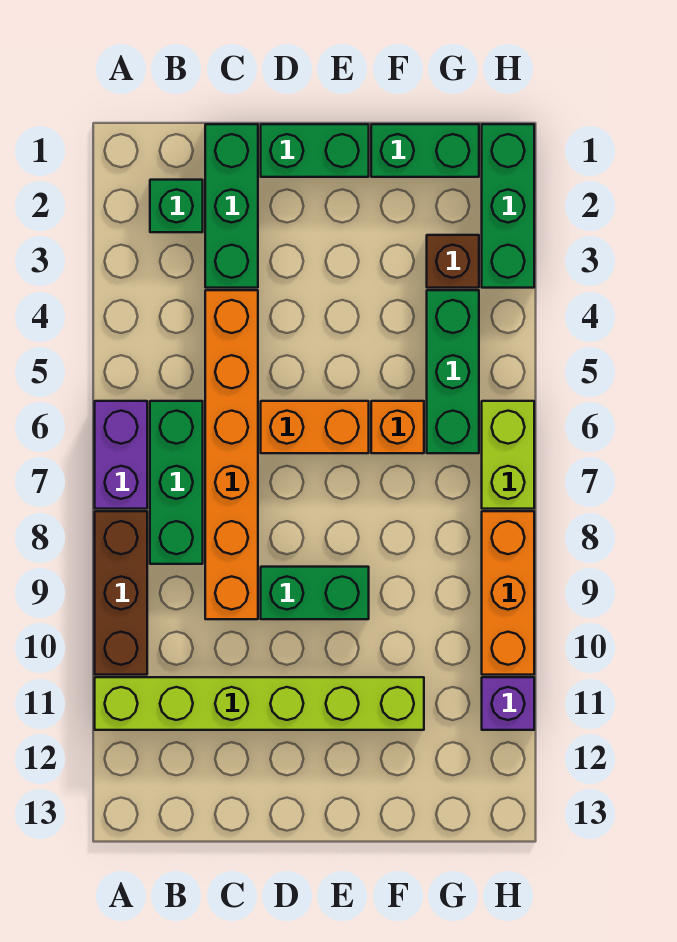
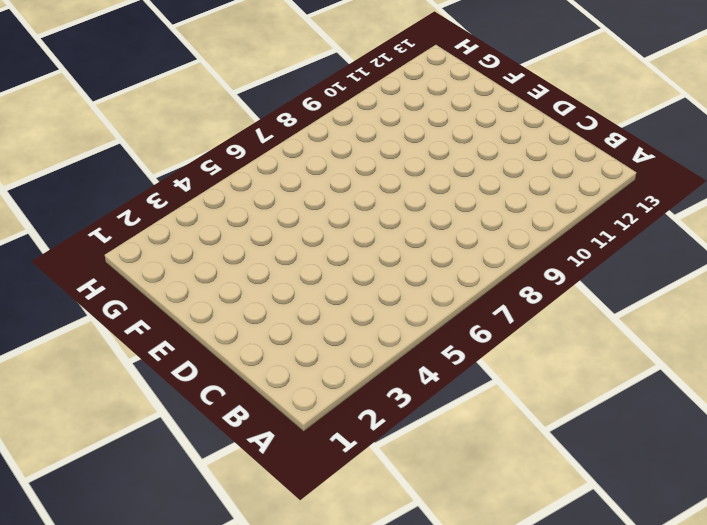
none -> purple 1x2 brick [95,401,147,509]
none -> brown 1x3 brick [95,511,147,675]
none -> lime 1x6 brick [95,677,424,730]

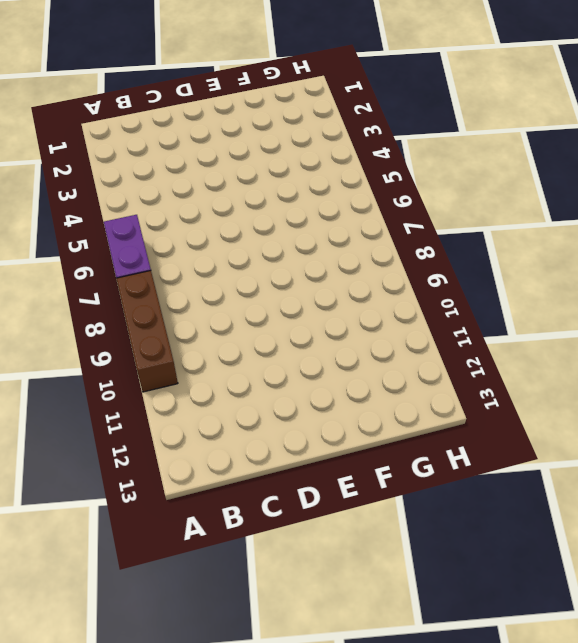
none -> lime 1x6 brick [95,677,424,730]
none -> green 1x1 brick [150,180,203,232]
none -> green 1x3 brick [150,401,203,564]

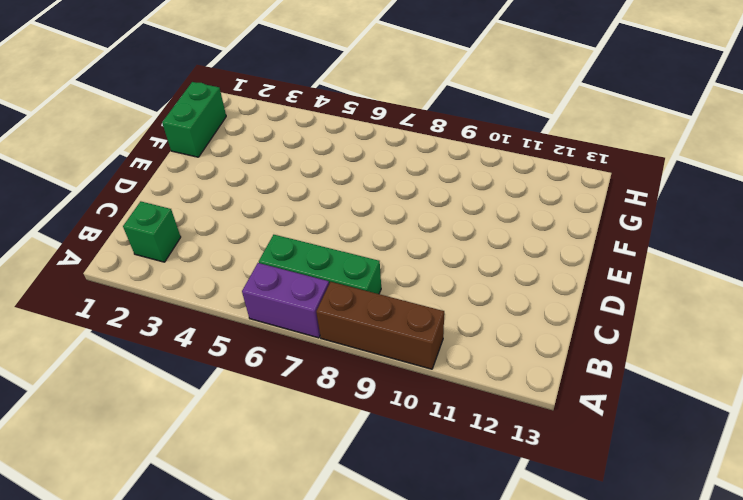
none -> lime 1x6 brick [95,677,424,730]
none -> green 1x3 brick [205,124,258,288]
none -> orange 1x6 brick [205,290,258,619]

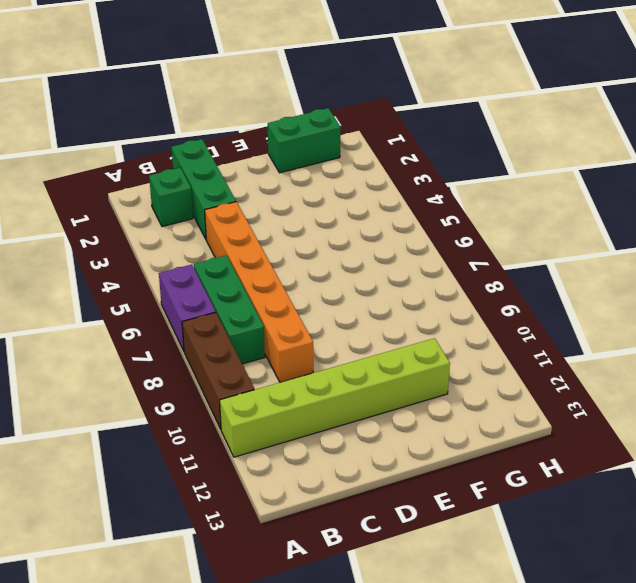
none -> green 1x2 brick [261,124,369,177]
none -> orange 1x2 brick [261,401,369,453]
none -> green 1x2 brick [261,567,369,619]

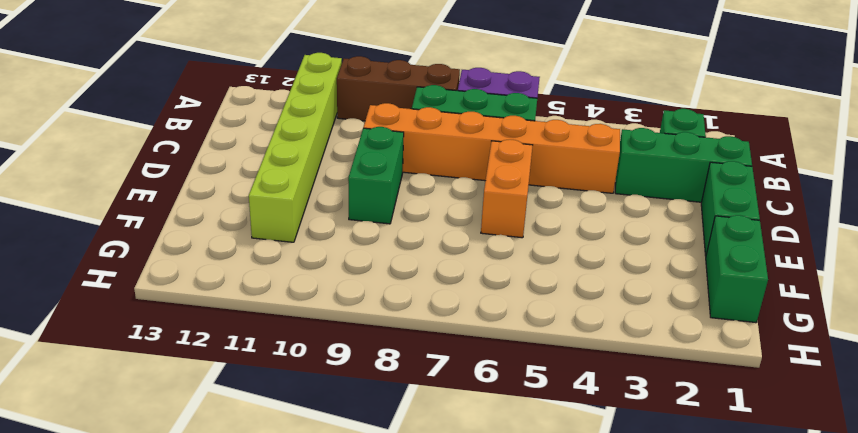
none -> orange 1x1 brick [371,401,424,453]
none -> brown 1x1 brick [427,235,479,288]
none -> green 1x3 brick [427,290,479,453]

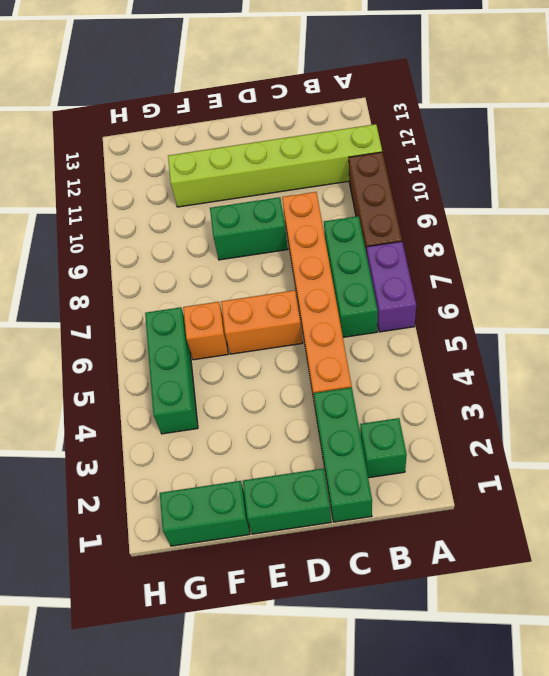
none -> brown 1x1 brick [427,235,479,288]
none -> green 1x3 brick [482,124,534,288]
none -> lime 1x2 brick [482,401,534,509]

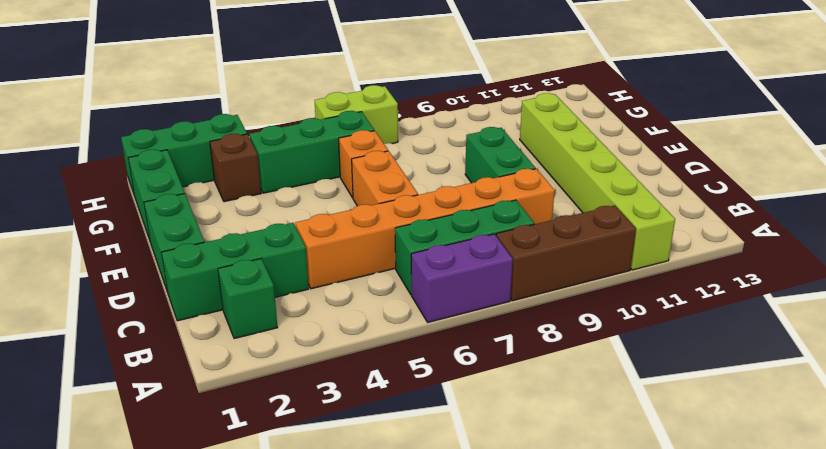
none -> orange 1x3 brick [482,511,534,675]
none -> purple 1x1 brick [482,677,534,730]

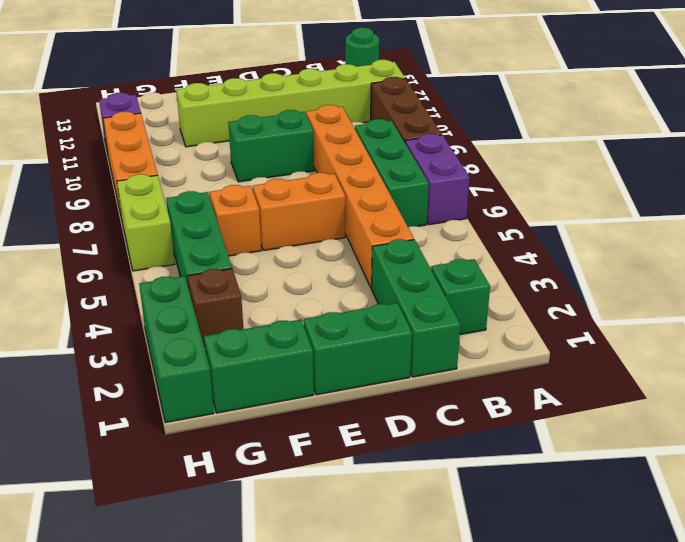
green 1x1 round brick [345,28,379,67] -> none

